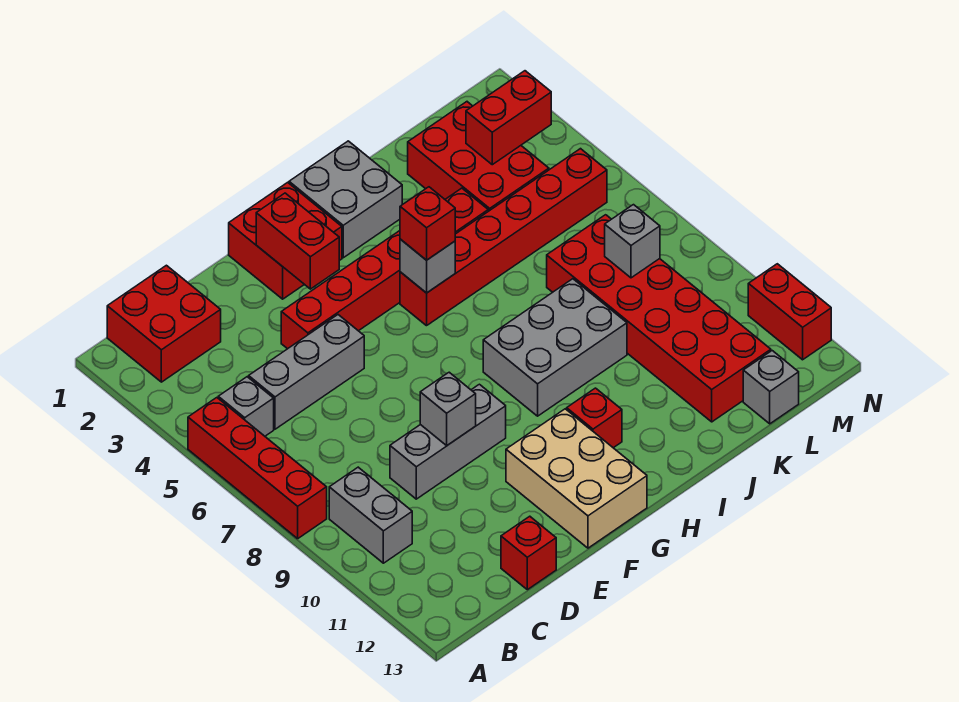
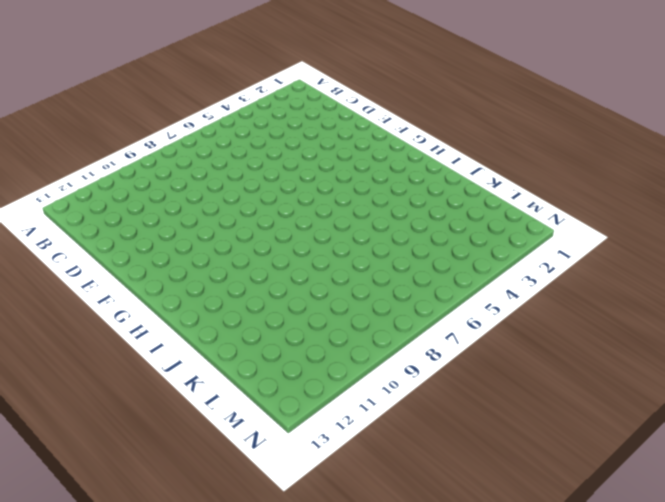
none -> red 1x4 brick [188,398,327,539]
none -> red 2x2 brick [107,265,221,382]
none -> grey 1x1 brick [218,377,274,436]

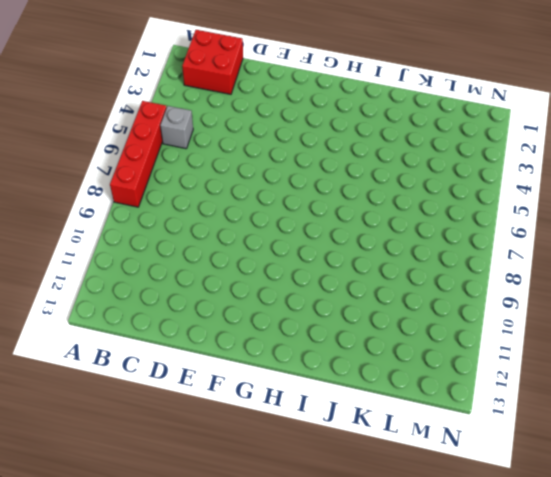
none -> grey 1x2 brick [329,467,412,563]
none -> grey 1x3 brick [249,315,364,429]
none -> grey 1x3 brick [390,384,506,499]

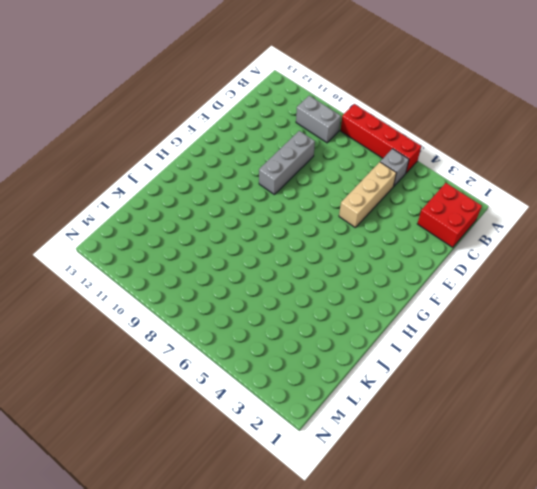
tan 1x3 brick [339,162,396,227] -> grey 1x3 brick [249,315,364,429]
none -> red 1x1 brick [501,516,556,590]
none -> red 1x6 brick [281,188,488,349]
none -> red 2x2 brick [229,182,342,299]

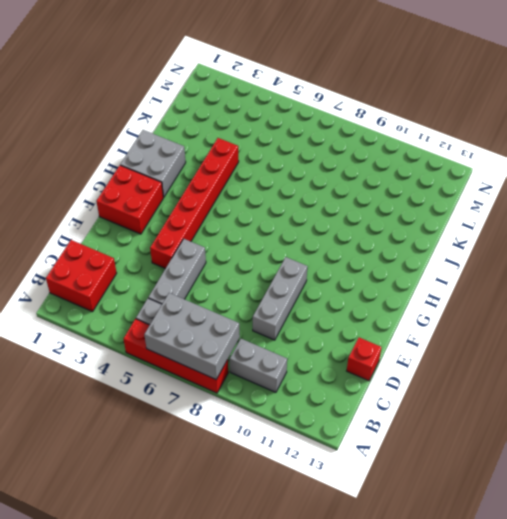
grey 2x3 brick [144,293,240,379] -> grey 2x3 brick turned to [483,279,627,416]
none -> tan 2x3 brick [506,409,647,548]
none -> red 1x6 brick [400,149,607,326]
none -> red 1x1 brick [567,388,622,448]

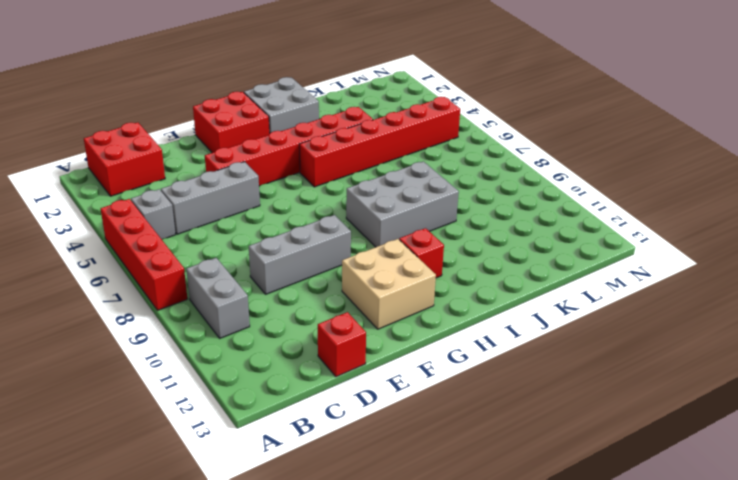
tan 2x2 brick [342,239,436,329] -> tan 2x3 brick [506,409,647,548]
none -> red 2x3 brick [408,102,549,211]
none -> red 2x6 brick [547,215,771,422]
none -> grey 1x1 brick [743,351,799,424]

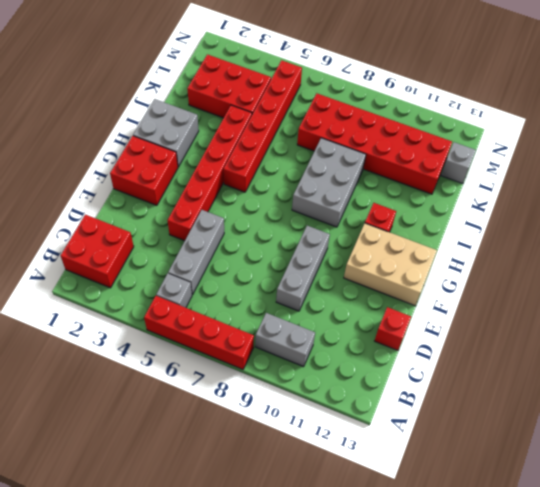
none -> red 1x2 brick [748,264,831,360]
none -> grey 1x1 brick [420,372,476,445]
none -> red 1x2 brick [256,193,339,289]

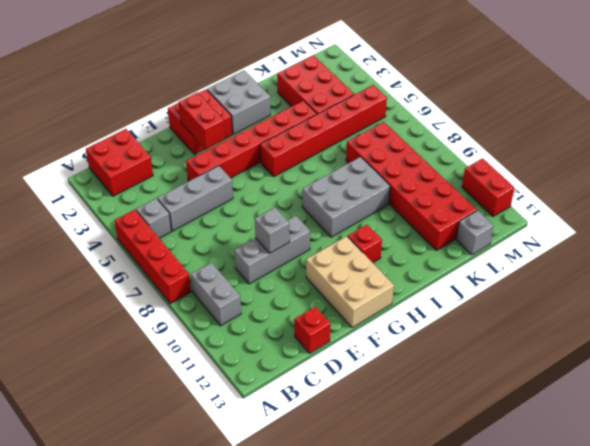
none -> grey 1x1 brick [400,239,455,293]
none -> red 1x2 brick [466,71,551,165]
none -> grey 1x1 brick [605,205,660,278]

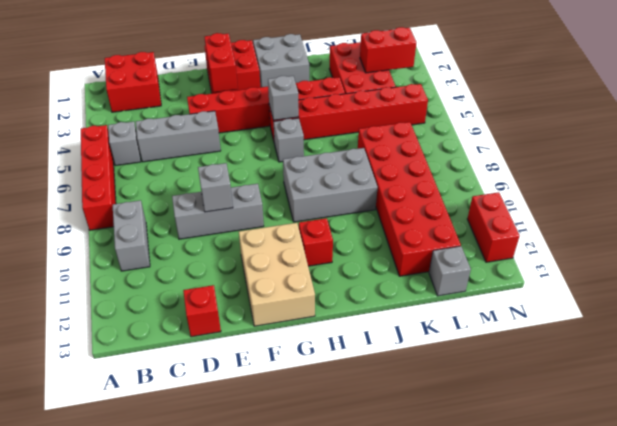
grey 1x1 brick [274,118,304,162] -> grey 1x1 brick moved to [605,205,660,278]
none -> red 1x1 brick [400,187,455,260]

